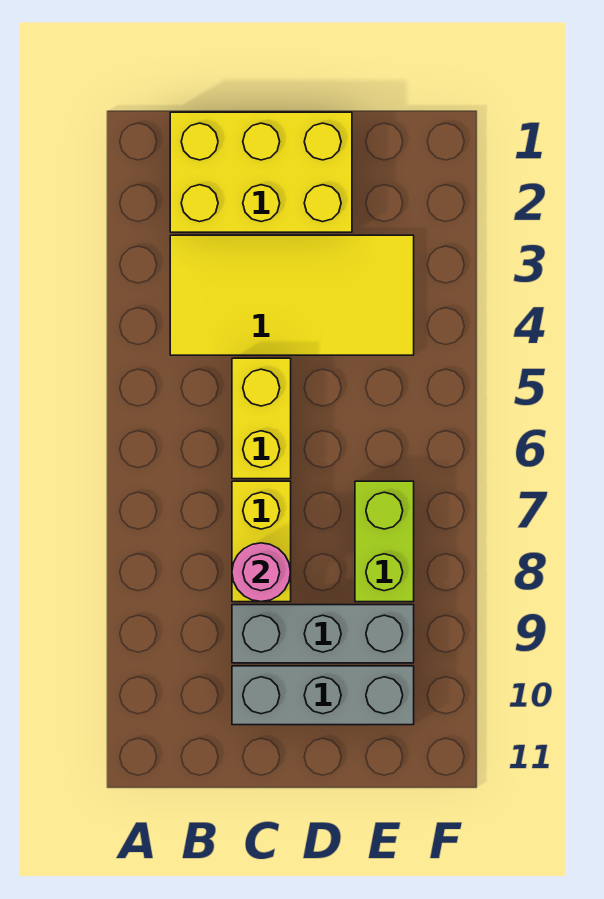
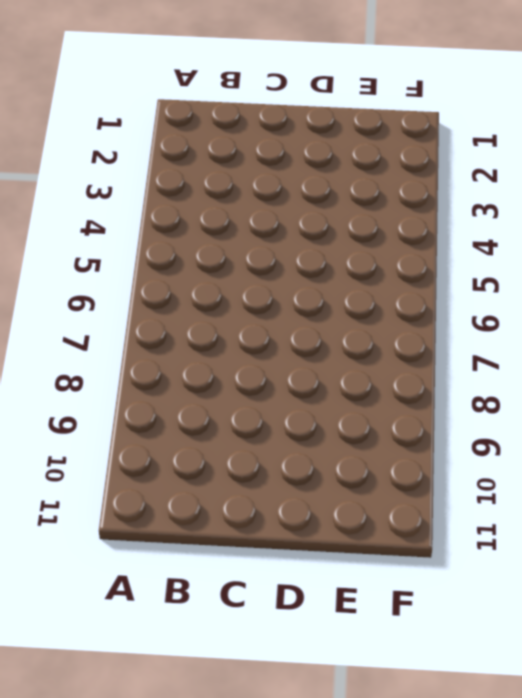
none -> yellow 2x3 brick [170,112,352,232]
none -> yellow 2x4 tile [170,235,414,355]

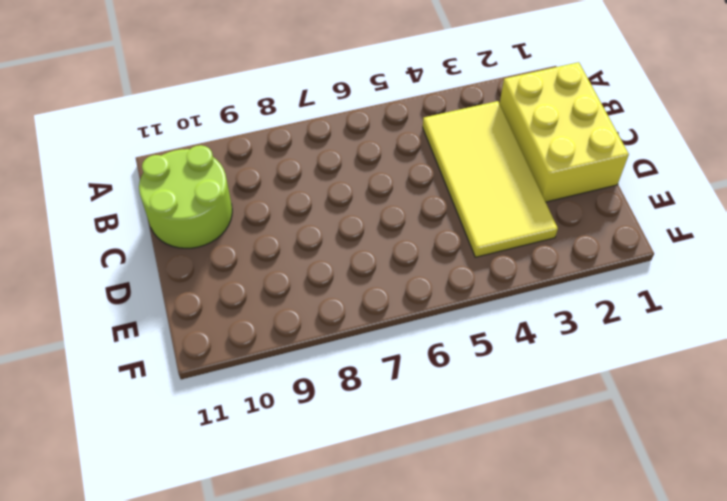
lime 2x2 round brick [139,145,232,248] -> grey 1x3 brick [232,666,414,725]
none -> yellow 1x2 brick [232,358,291,479]
none -> yellow 1x2 brick [232,481,291,602]

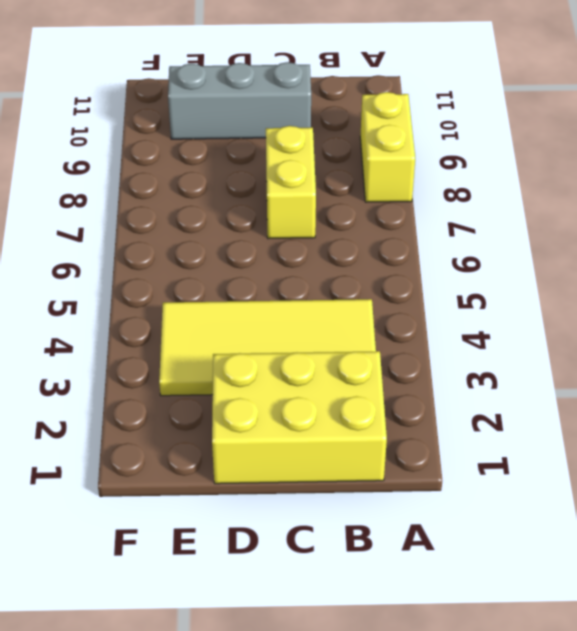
yellow 1x2 brick [360,92,415,202] -> yellow 1x2 brick moved to [232,358,291,479]
none -> grey 1x3 brick [232,605,414,663]
none -> lime 1x2 brick [355,481,414,602]

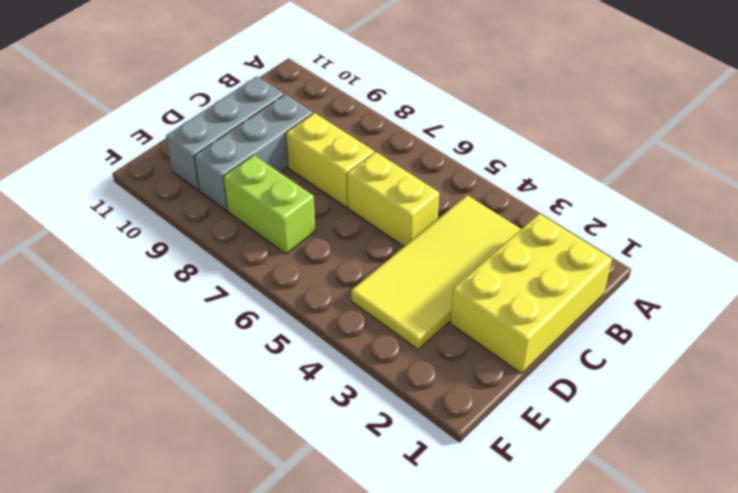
none -> pink 1x1 round brick [232,543,291,602]

